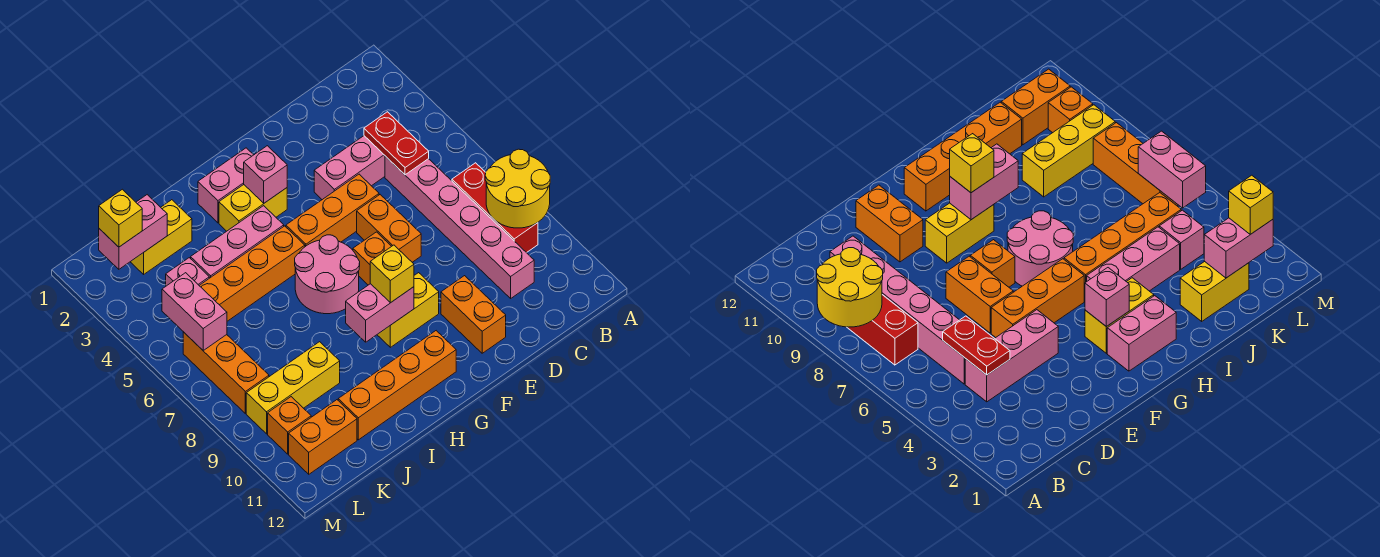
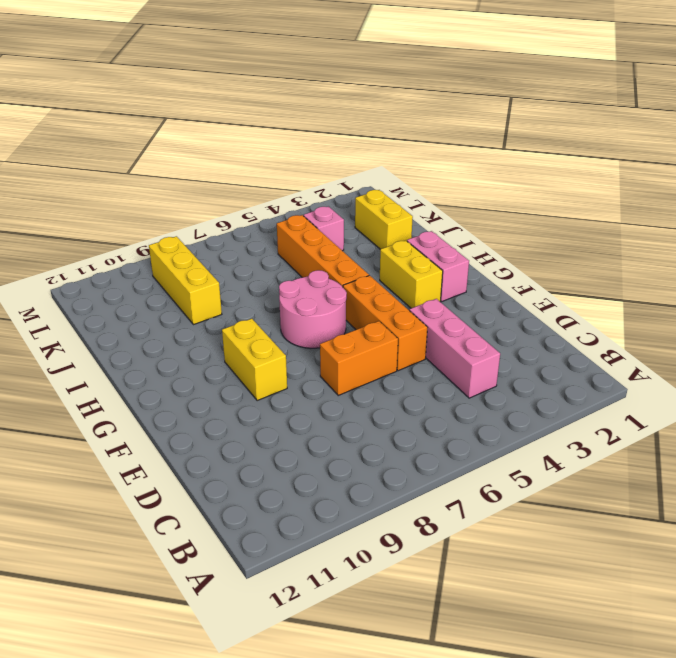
none -> red 1x3 brick [452,163,538,253]
none -> pink 1x6 brick [385,156,534,298]
none -> orange 1x2 brick [441,276,506,353]

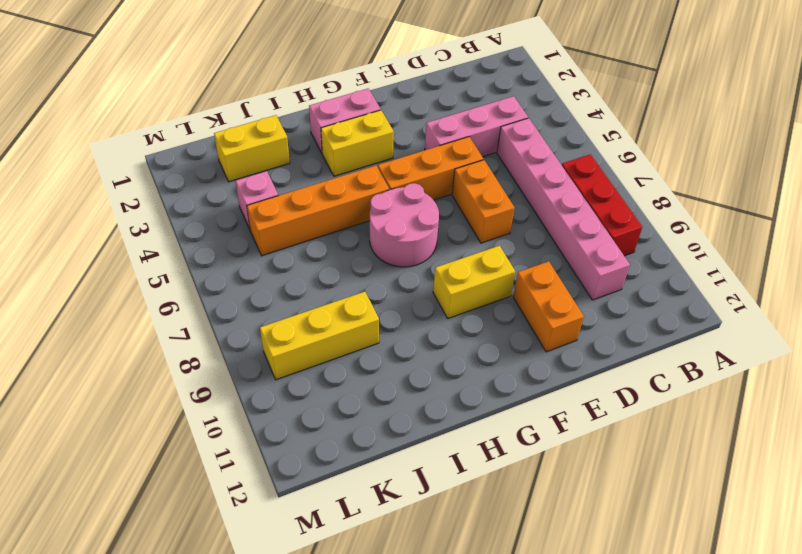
none -> orange 1x1 brick [353,232,391,285]
none -> orange 1x4 brick [338,331,456,440]
none -> pink 1x3 brick [191,206,284,278]

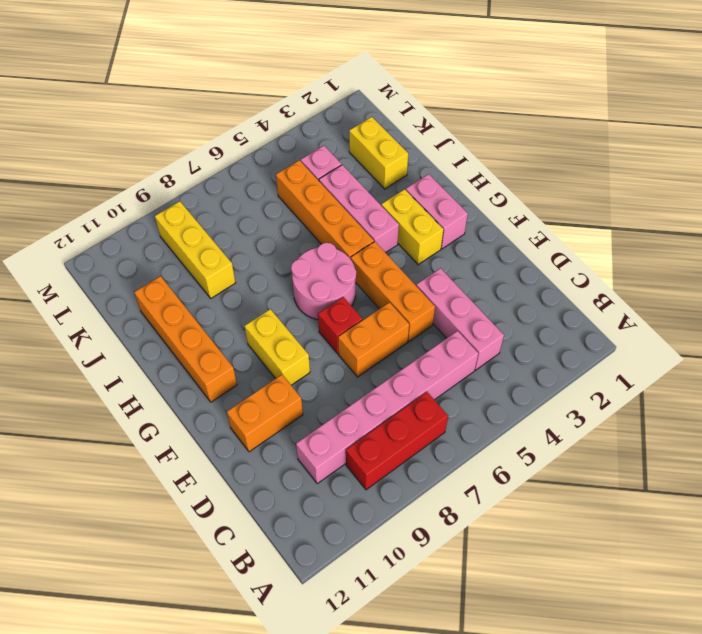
red 1x1 brick [318,297,363,354] -> orange 1x1 brick [353,232,391,285]
none -> orange 1x2 brick [289,400,357,474]
none -> orange 1x3 brick [183,332,269,414]
none -> orange 1x1 brick [268,397,311,454]

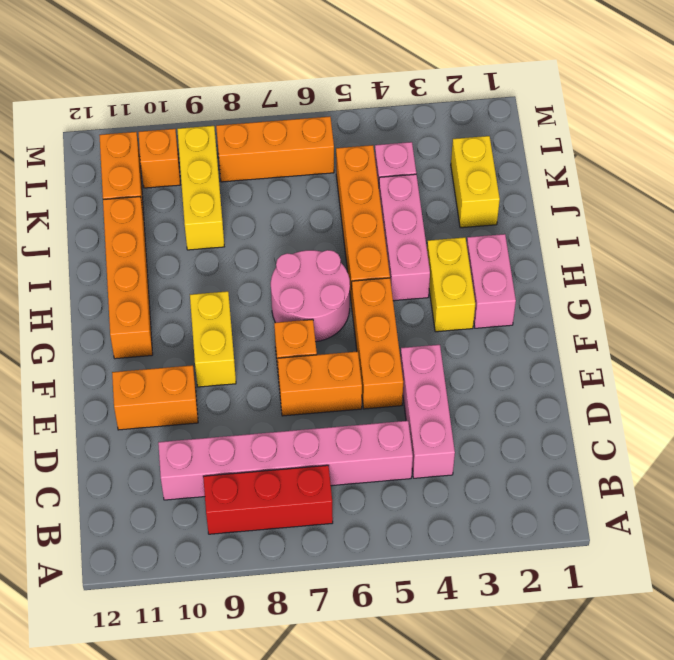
none -> yellow 2x2 round brick [485,149,550,228]
none -> red 1x2 plate [364,112,429,175]
none -> pink 1x1 brick [244,146,287,203]

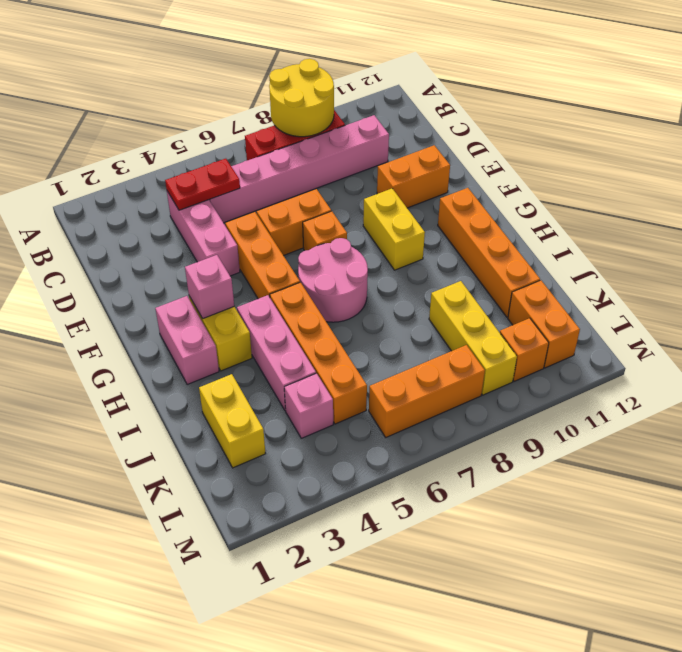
none -> pink 1x2 brick [346,284,414,342]
none -> pink 1x2 brick [99,195,167,269]
none -> pink 1x2 brick [162,273,227,350]

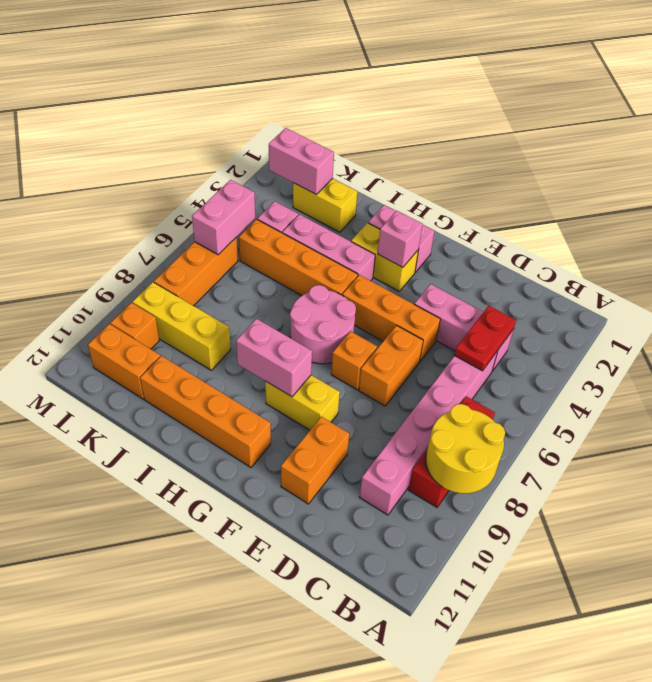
none -> yellow 1x1 brick [370,245,414,303]
none -> yellow 1x1 brick [99,189,142,247]

